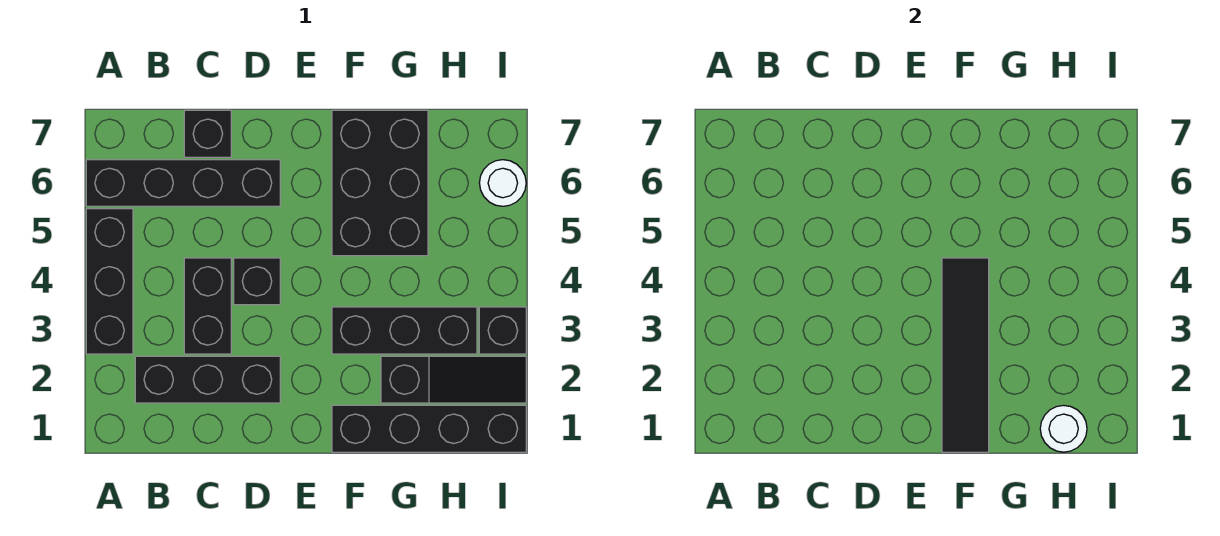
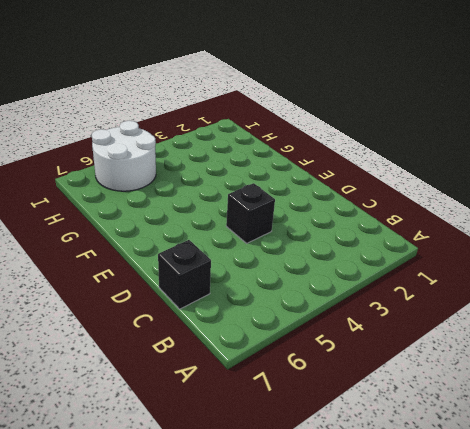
white 2x2 round brick [92,121,156,191] -> white 1x1 round brick [480,160,526,206]
none -> black 1x3 brick [86,209,133,354]
none -> black 1x4 brick [86,160,280,206]
none -> black 1x3 brick [135,356,280,403]

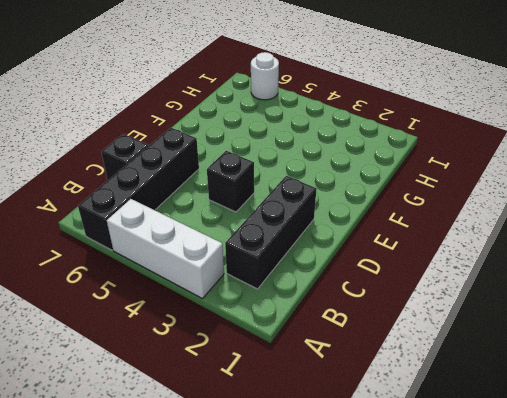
white 1x3 brick [107,199,224,299] -> black 1x3 brick [86,209,133,354]
none -> black 1x2 brick [184,258,231,354]
none -> black 1x4 brick [332,405,526,452]
none -> black 1x3 brick [332,307,477,354]

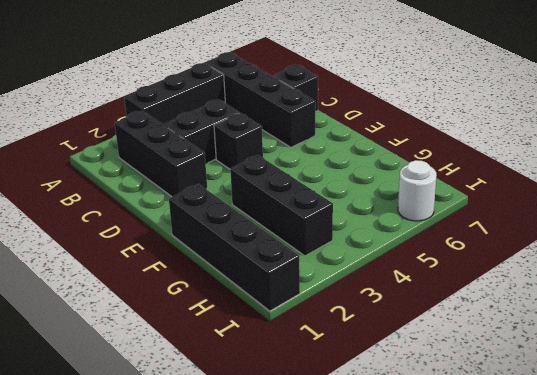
none -> black 2x3 brick [332,110,428,256]
none -> black 1x3 slope [381,356,526,403]
none -> black 1x1 brick [479,307,526,354]

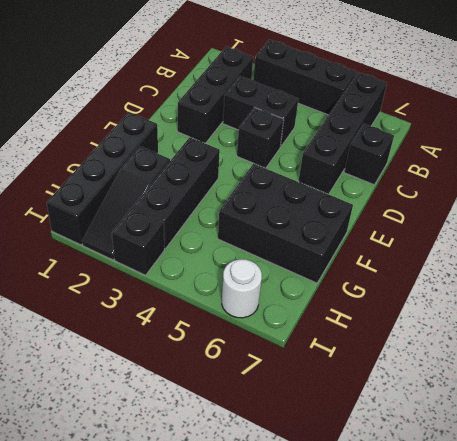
none -> black 1x4 tile [942,258,989,452]
none -> white 1x1 round brick [1040,405,1087,452]

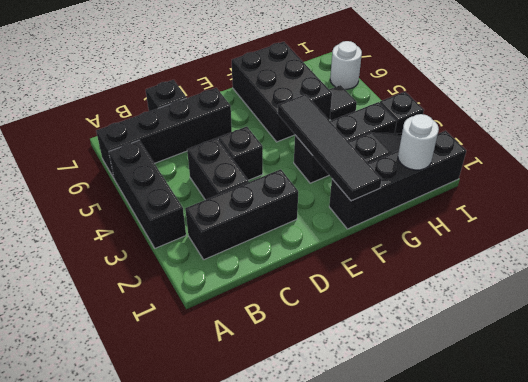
black 1x1 tile [329,85,357,120] -> none

